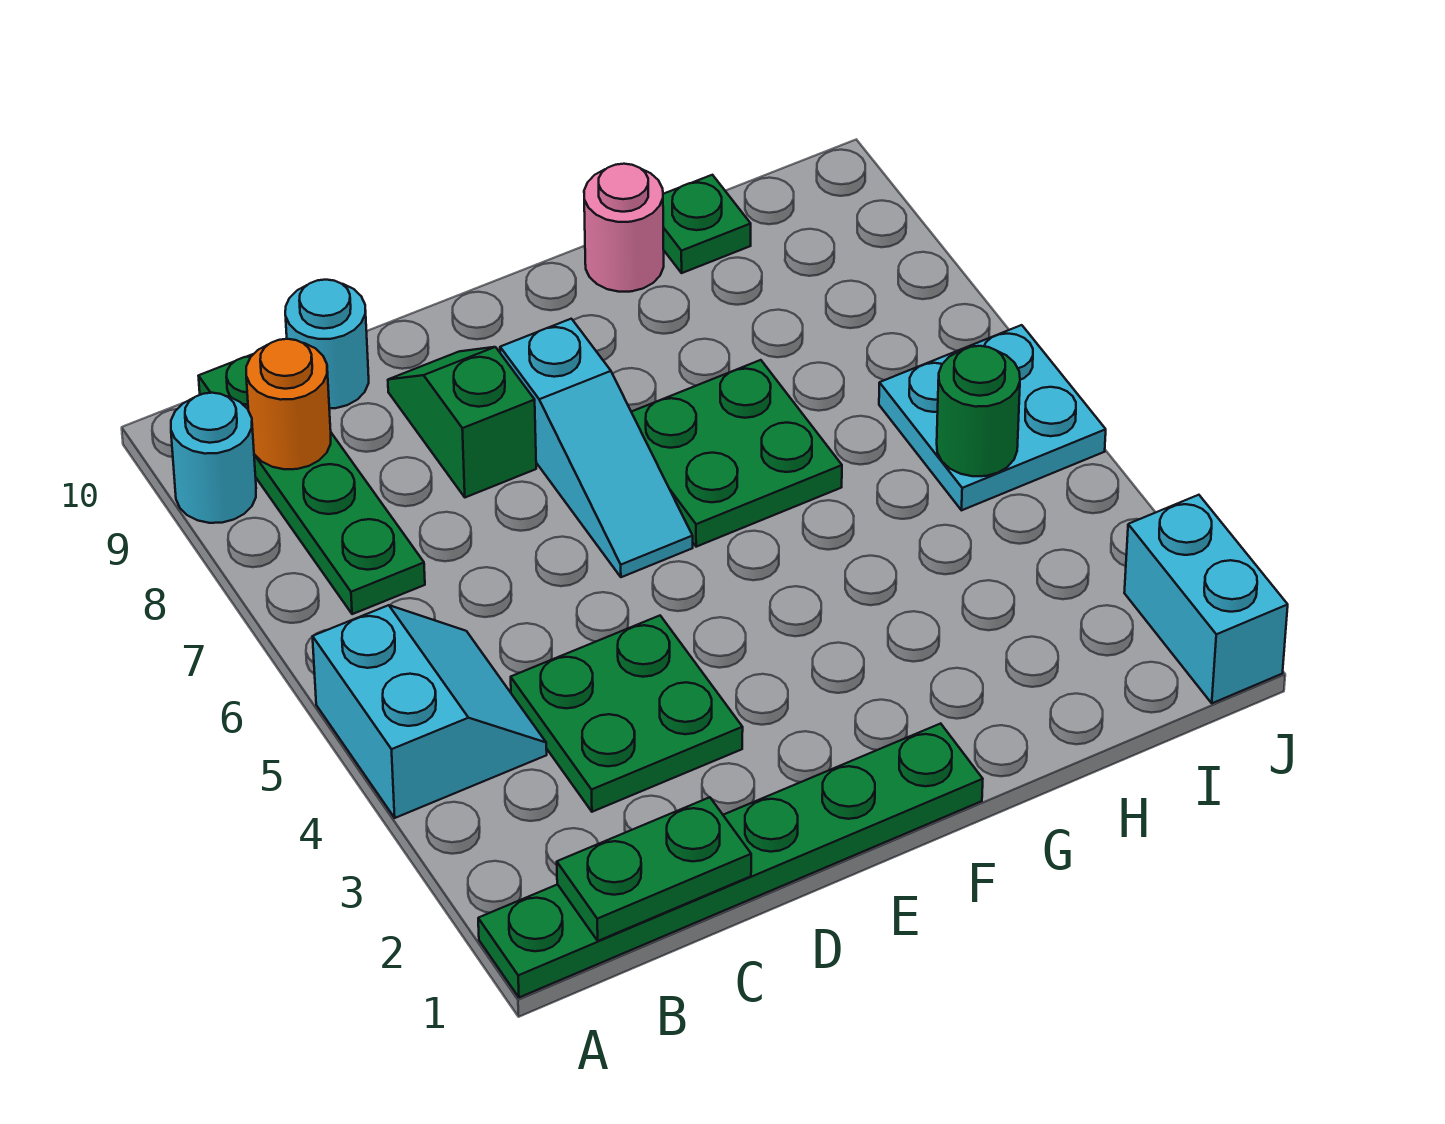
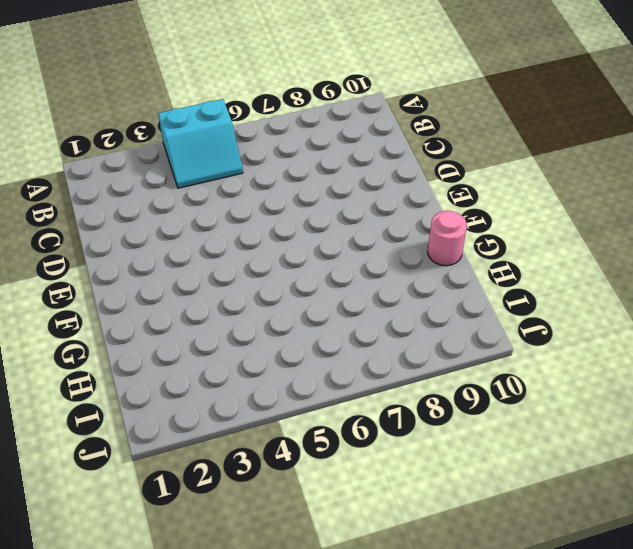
none -> green 1x6 plate [478,724,983,997]
none -> cyan 1x1 round brick [171,393,256,523]
none -> green 1x4 plate [199,354,425,614]

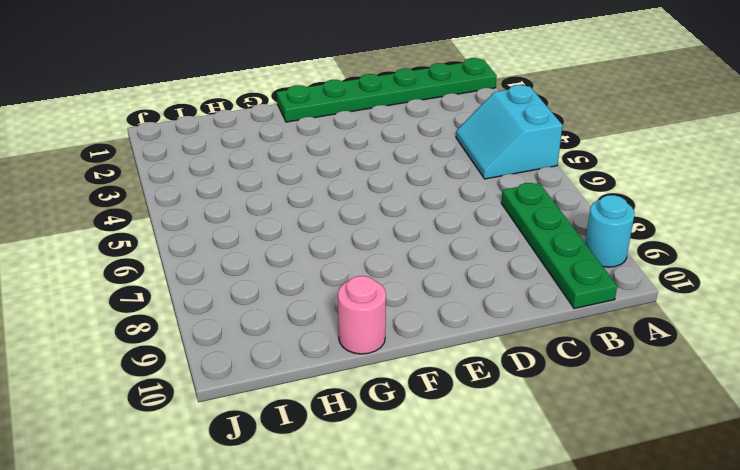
none -> green 2x2 plate [511,616,743,812]
none -> cyan 1x1 round brick [285,280,369,409]
none -> green 1x2 slope [388,347,536,497]

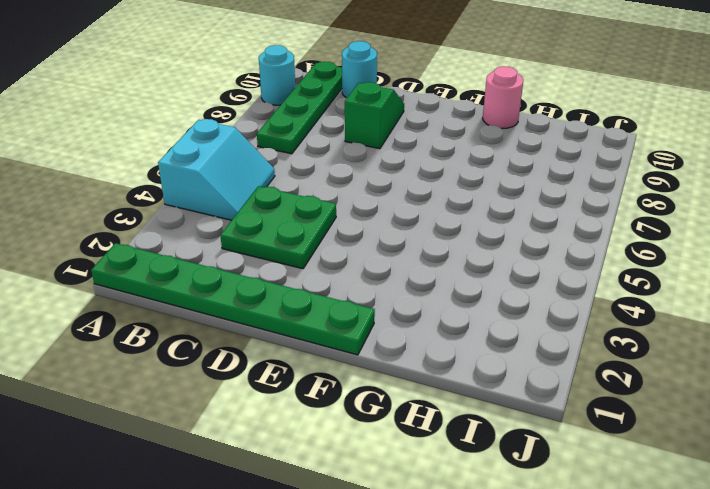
none -> cyan 1x3 slope [500,319,693,577]
none -> green 2x2 plate [632,360,842,547]
none -> green 1x1 plate [663,175,751,273]

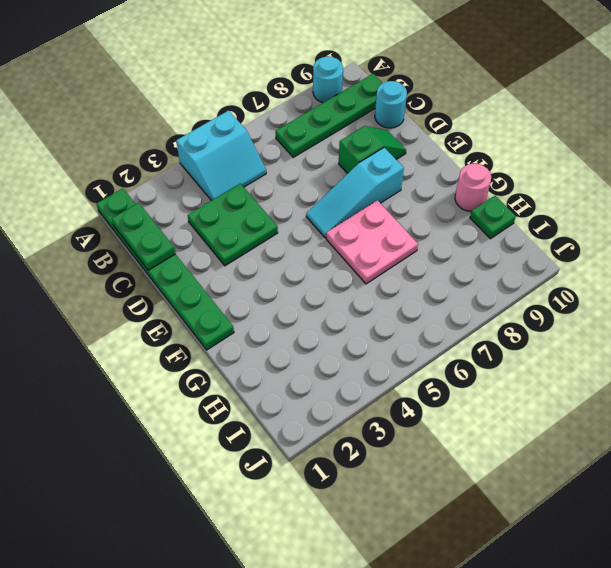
pink 2x2 plate [326,200,418,284] -> green 2x2 plate [632,360,842,547]
none -> cyan 2x2 plate [879,325,1106,510]
none -> cyan 1x2 brick [1124,495,1288,703]
none -> orange 1x1 round brick [246,339,331,469]

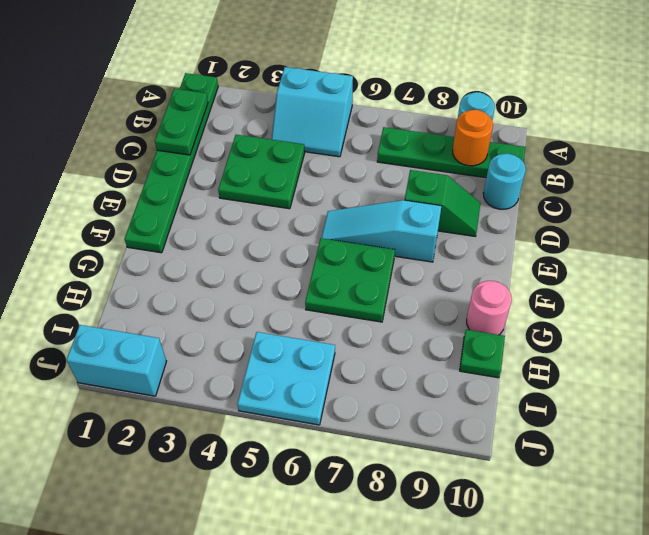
none -> green 1x1 round brick [937,346,1020,476]

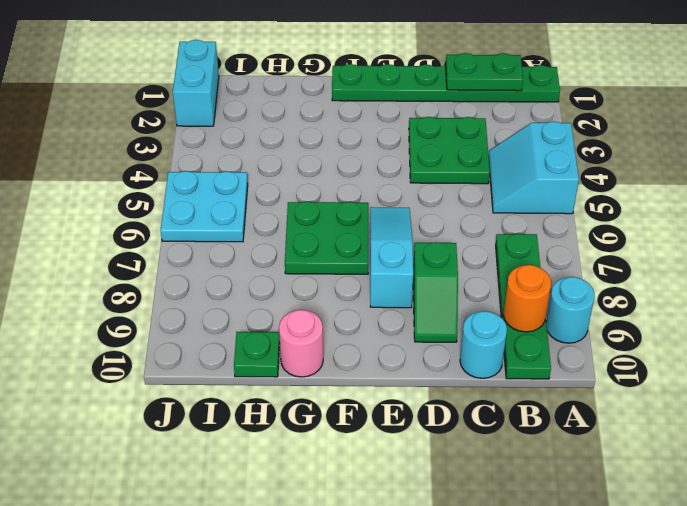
none -> green 1x1 round brick [937,346,1020,476]

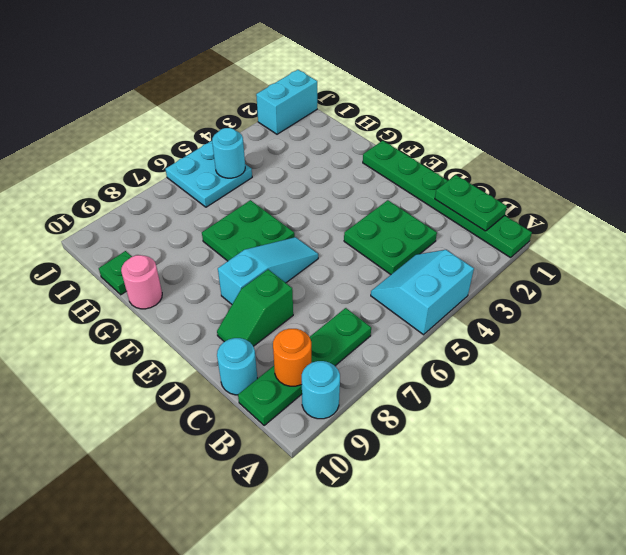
cyan 1x1 round brick [212,128,245,178] -> green 1x1 round brick [937,346,1020,476]

